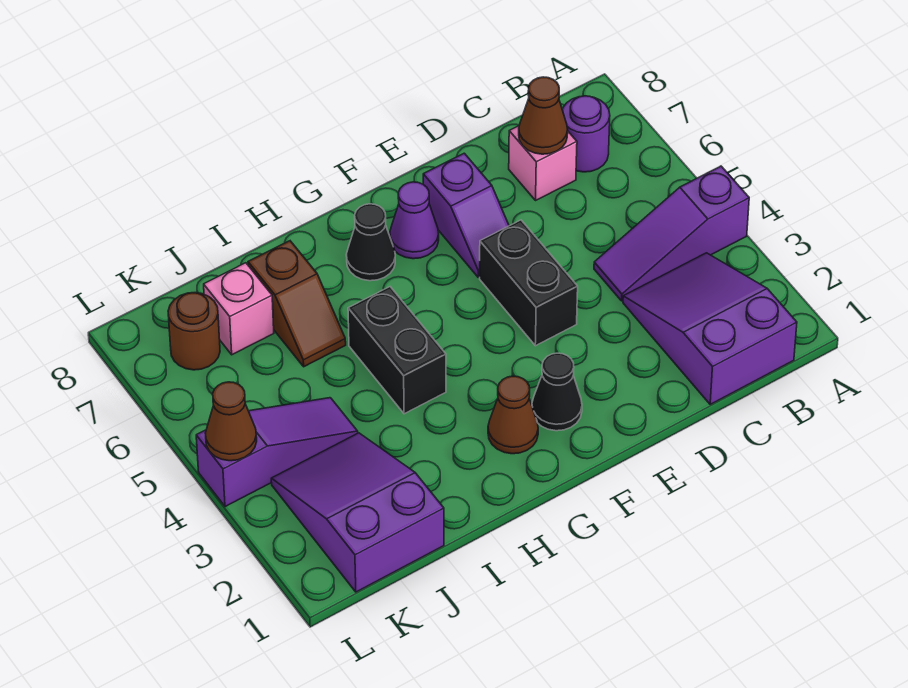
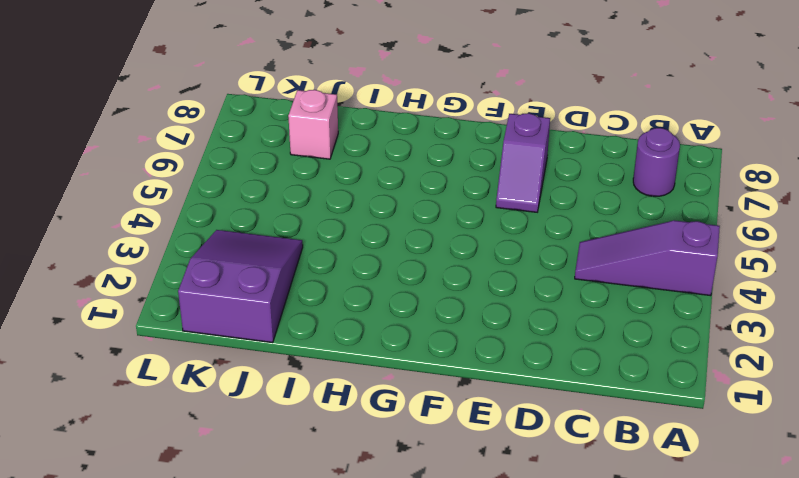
none -> purple 2x3 slope [623,253,797,404]
none -> pink 1x1 brick [509,126,577,200]
none -> black 1x2 brick [480,220,578,346]

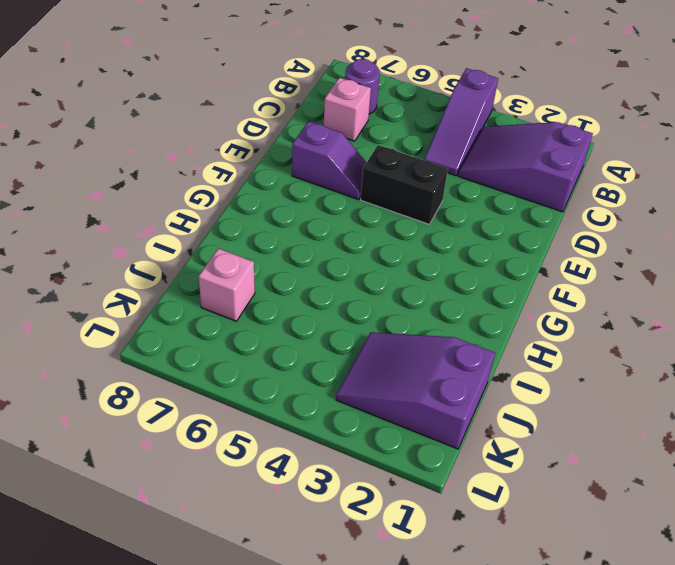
none -> black 1x1 cone [532,353,582,431]
none -> purple 1x1 cone [390,182,439,259]
none -> brown 1x1 cone [488,376,538,454]

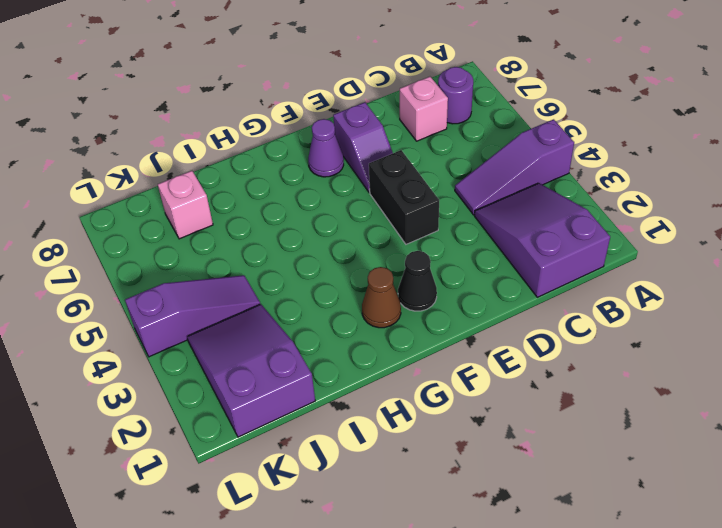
none -> black 1x1 cone [346,204,395,281]
none -> black 1x2 brick [348,287,446,414]
none -> brown 1x2 slope [248,241,346,367]

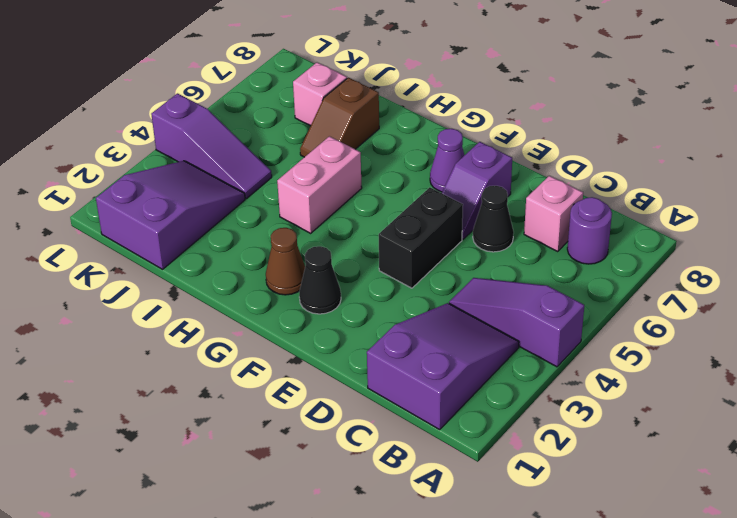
black 1x1 cone [473,186,514,252] -> black 1x1 cone moved to [346,204,395,281]
pink 1x2 brick [277,136,362,233] -> black 1x2 brick [348,287,446,414]
none -> brown 1x1 round brick [168,293,220,370]
none -> brown 1x1 cone [519,77,568,154]
none -> brown 1x1 cone [205,382,257,461]

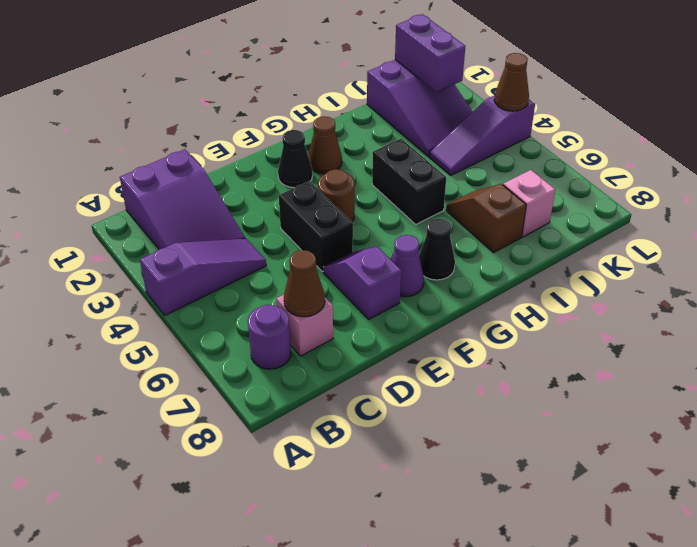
brown 1x1 round brick [318,169,355,222] -> brown 1x1 round brick moved to [168,293,220,370]
purple 1x2 brick [395,14,465,92] -> none

